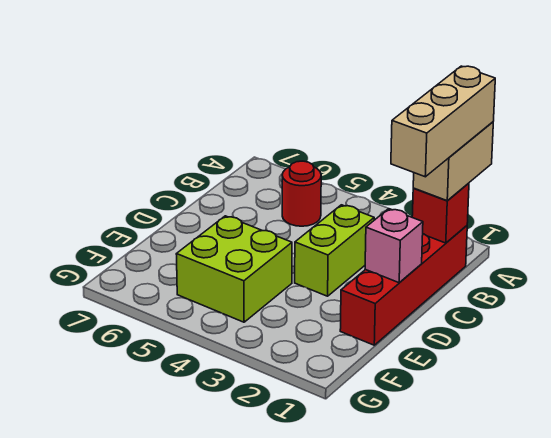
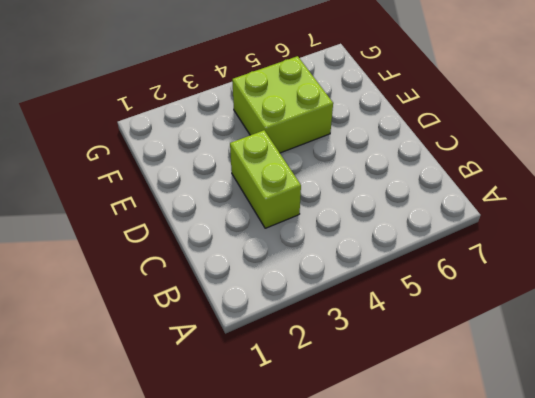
none -> red 1x4 brick [340,226,467,345]
none -> red 1x1 round brick [282,161,321,226]

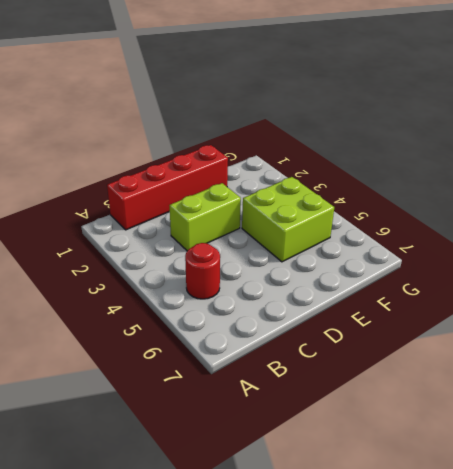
none -> red 1x1 brick [412,183,469,243]
none -> pink 1x1 brick [365,209,423,283]

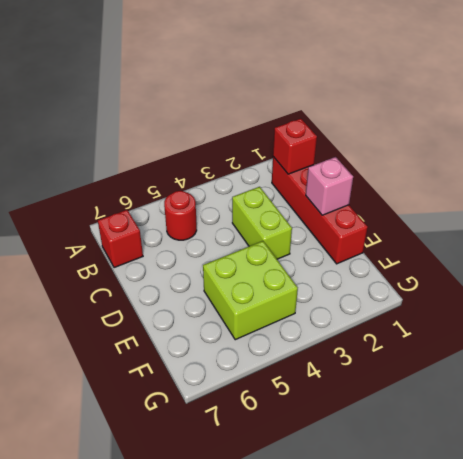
red 1x1 brick [98,210,143,268] -> none
none -> tan 1x2 brick [413,122,493,201]
none -> tan 1x3 brick [391,66,495,177]

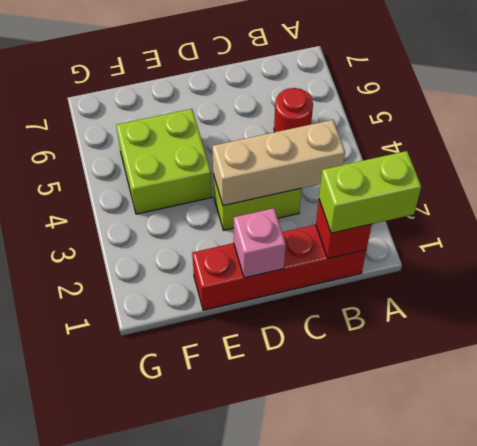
lime 1x2 brick [319,151,421,233] -> tan 1x2 brick [413,122,493,201]
tan 1x3 brick [212,120,345,206] -> tan 1x3 brick moved to [391,66,495,177]

